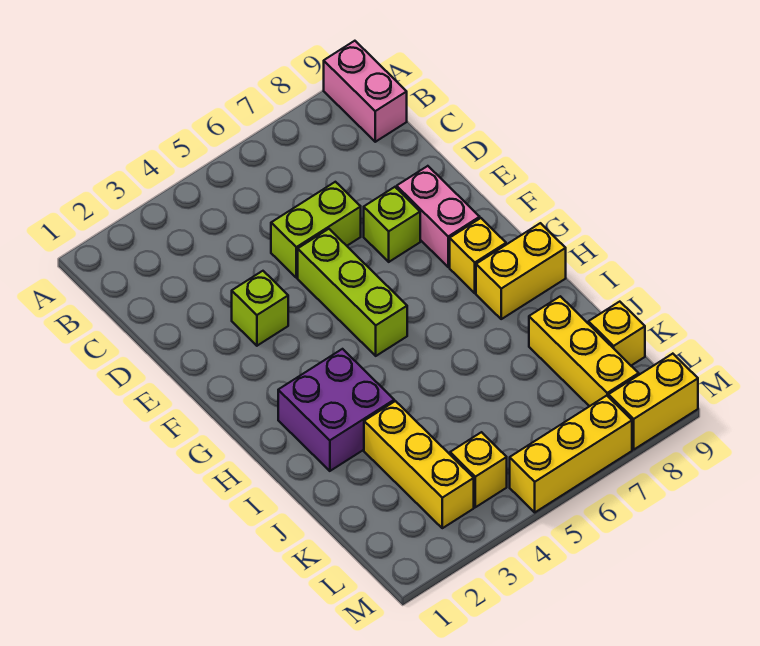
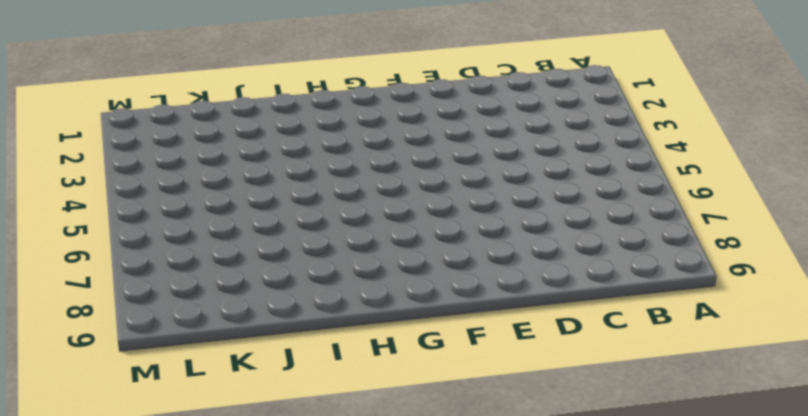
none -> pink 1x2 brick [324,41,407,142]
none -> lime 1x2 brick [271,182,361,278]
none -> lime 1x1 brick [232,271,288,346]

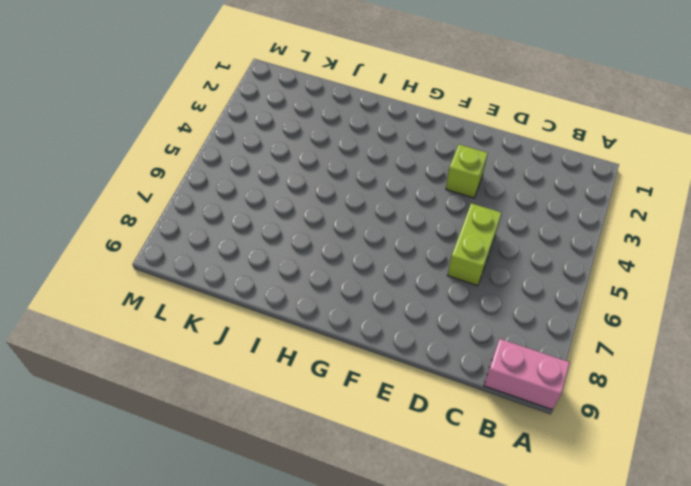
none -> lime 1x3 brick [298,229,407,356]
none -> lime 1x1 brick [364,187,420,262]
none -> pink 1x2 brick [397,166,480,267]

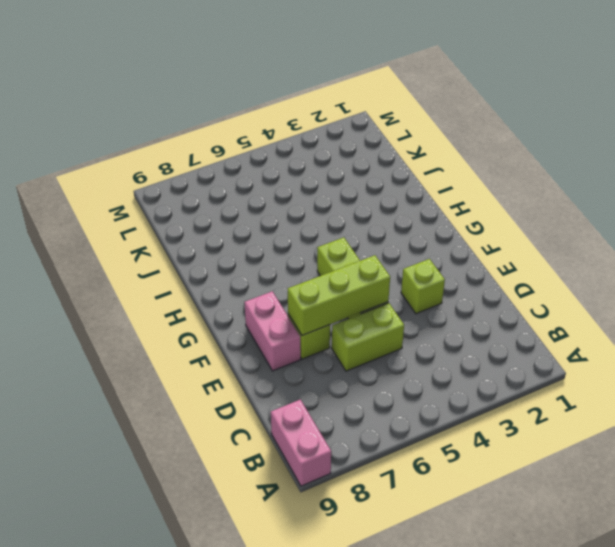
lime 1x3 brick [288,255,390,335] -> none
none -> yellow 1x1 brick [450,218,506,293]
none -> purple 2x2 brick [278,349,394,471]
none -> yellow 1x2 brick [476,223,566,319]

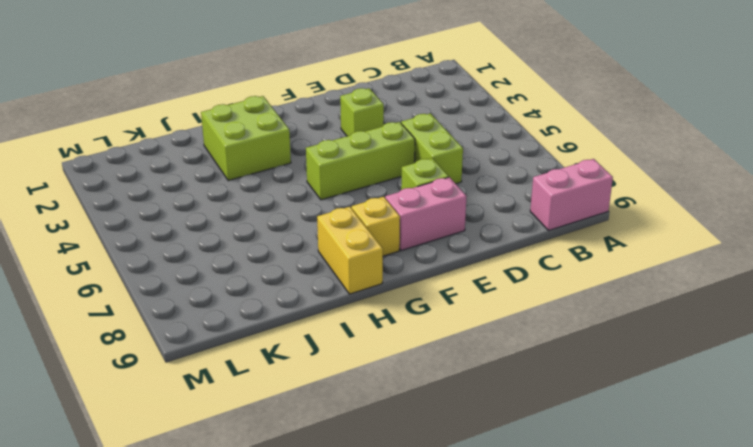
lime 2x2 brick [201,96,291,181] -> purple 2x2 brick [278,349,394,471]
none -> yellow 1x3 brick [364,401,474,528]
none -> yellow 1x3 brick [529,296,639,406]
none -> yellow 1x1 brick [588,302,645,365]

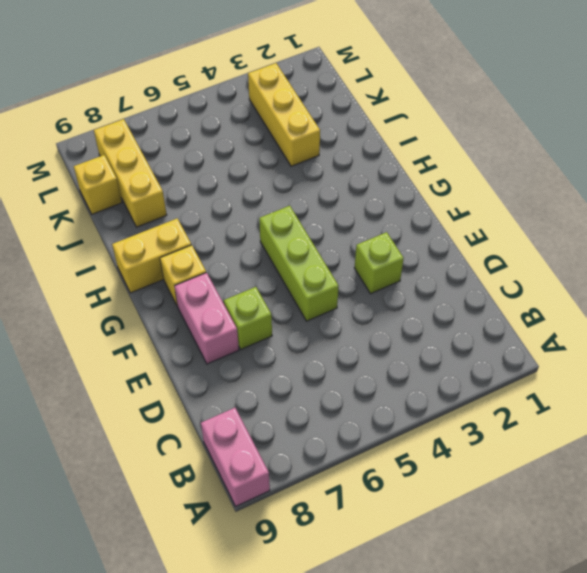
none -> lime 1x2 brick [271,182,361,278]
none -> purple 2x2 brick [278,349,394,471]
none -> yellow 1x1 brick [450,432,507,507]

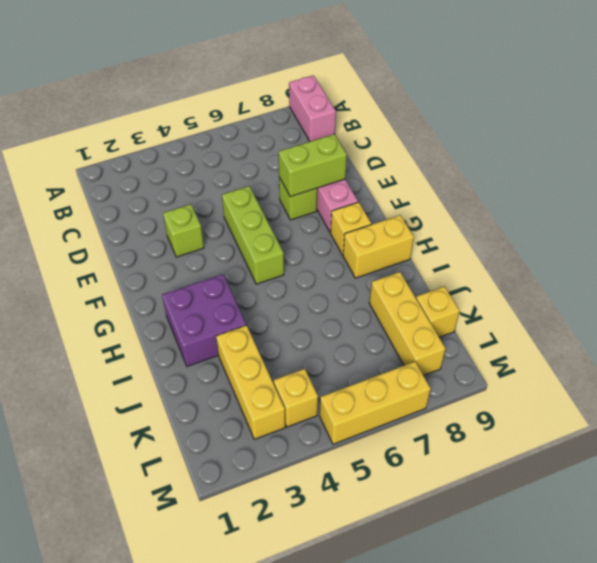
lime 1x2 brick [279,134,347,197] -> lime 1x2 brick moved to [271,182,361,278]
none -> yellow 1x2 brick [608,354,698,449]

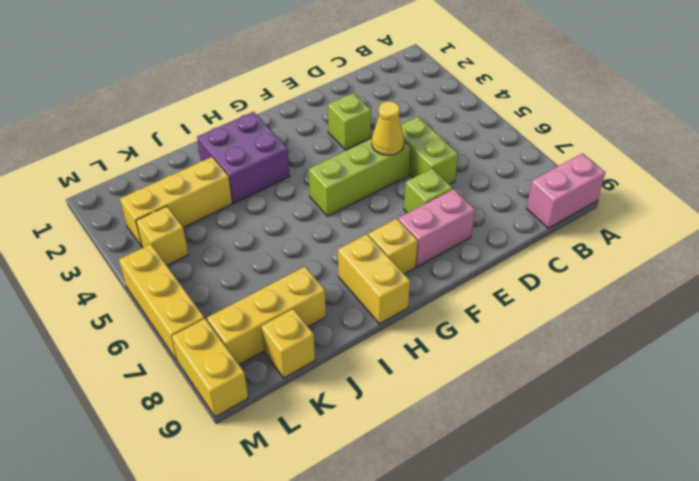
yellow 1x1 cone [372,101,404,155] -> none

